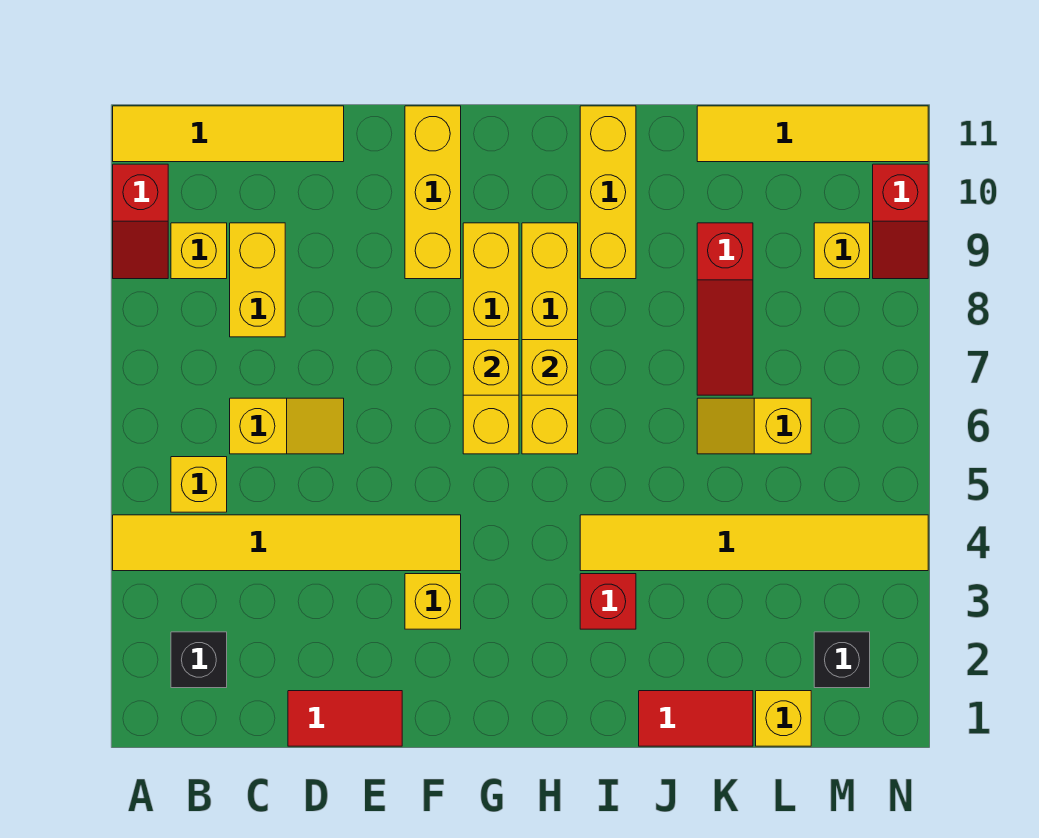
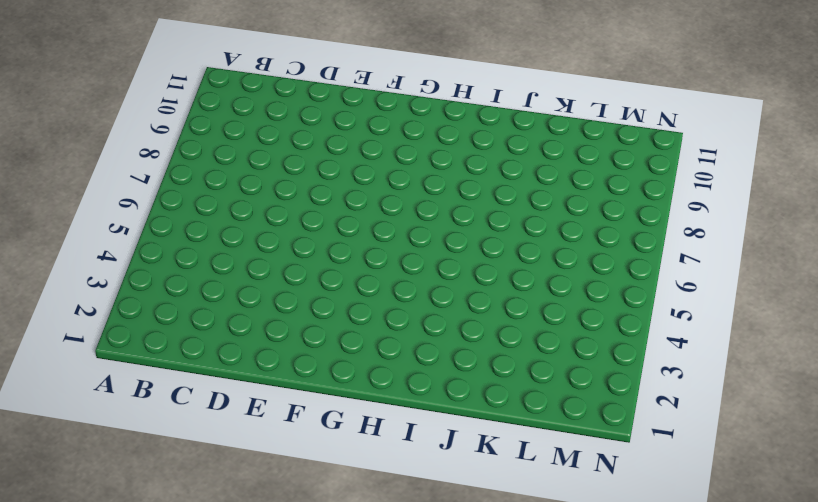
none -> yellow 1x6 tile [113,515,461,571]
none -> red 1x2 slope [113,164,168,279]
none -> yellow 1x4 tile [113,106,344,162]

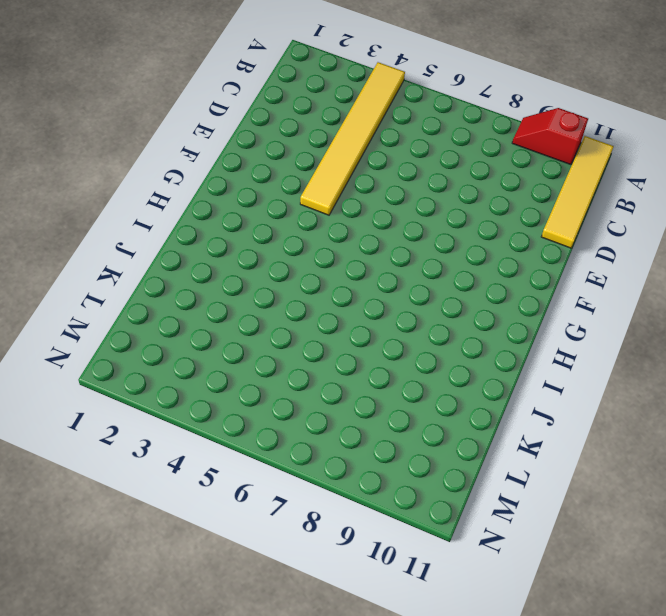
none -> black 1x1 brick [171,632,227,688]
none -> yellow 1x1 brick [171,457,227,512]
none -> yellow 1x1 brick [171,223,227,279]

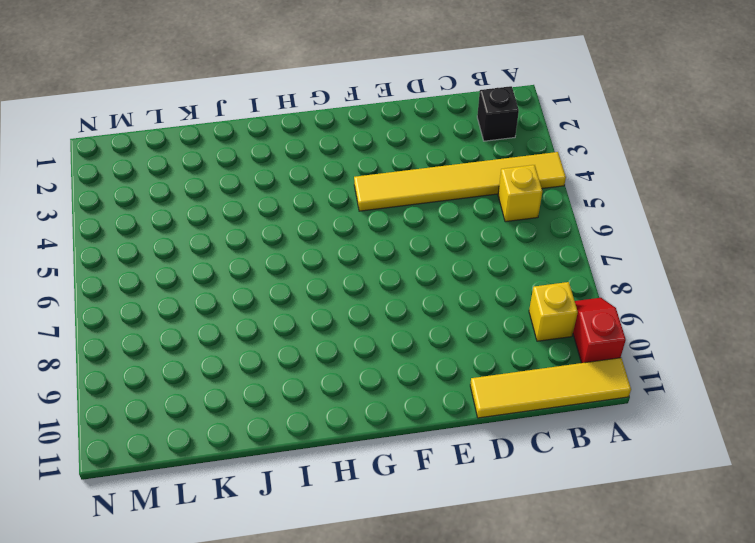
none -> yellow 1x2 slope [230,398,344,454]
none -> yellow 1x2 brick [230,223,285,337]
none -> red 1x2 tile [288,691,402,746]

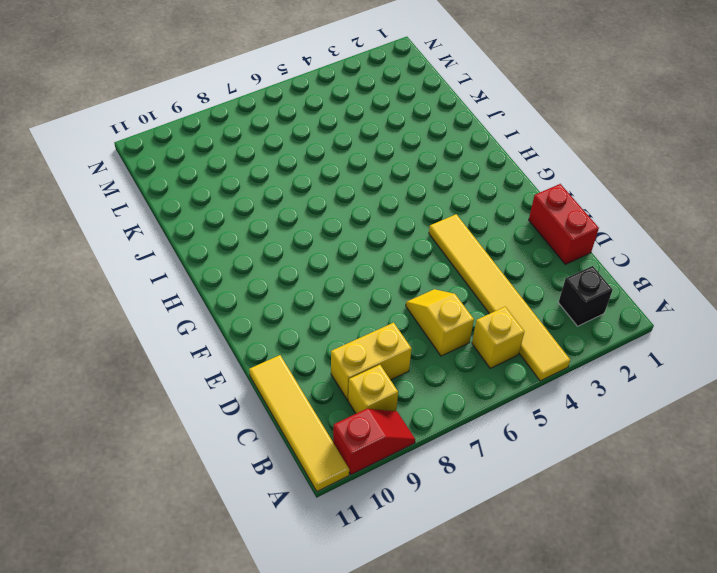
red 1x2 brick [529,184,599,264] -> red 1x2 tile [288,691,402,746]
none -> yellow 1x1 brick [405,574,461,629]
none -> yellow 1x3 brick [405,106,461,279]
none -> yellow 1x4 brick [463,223,519,454]

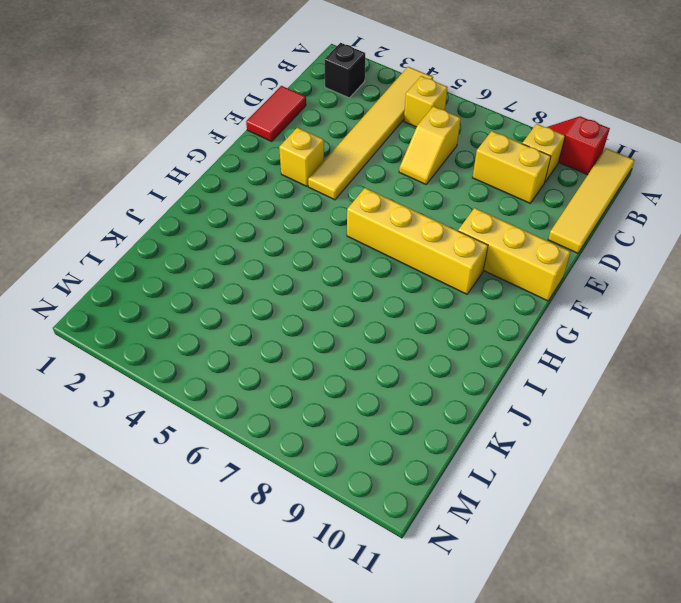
none -> yellow 1x4 brick [522,223,578,454]
none -> red 1x1 brick [580,574,636,629]
none -> yellow 1x6 tile [580,515,928,571]

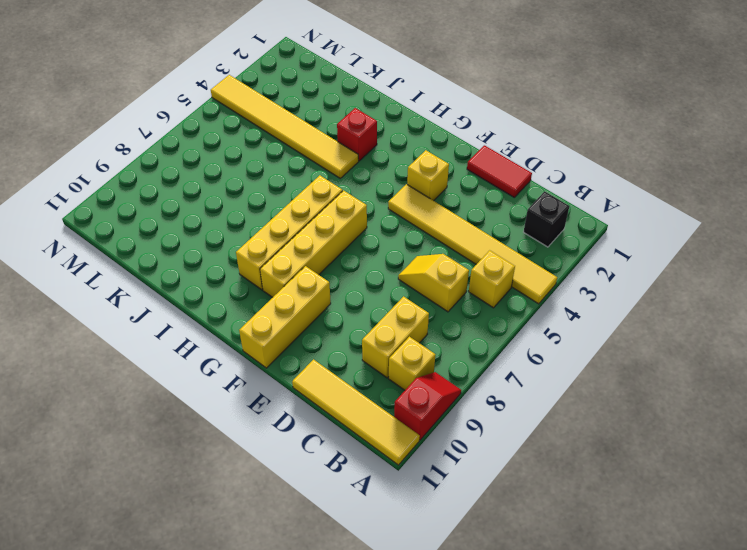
none -> yellow 1x3 brick [580,106,636,279]
none -> red 1x2 tile [639,691,753,746]
none -> yellow 1x2 slope [697,398,811,454]

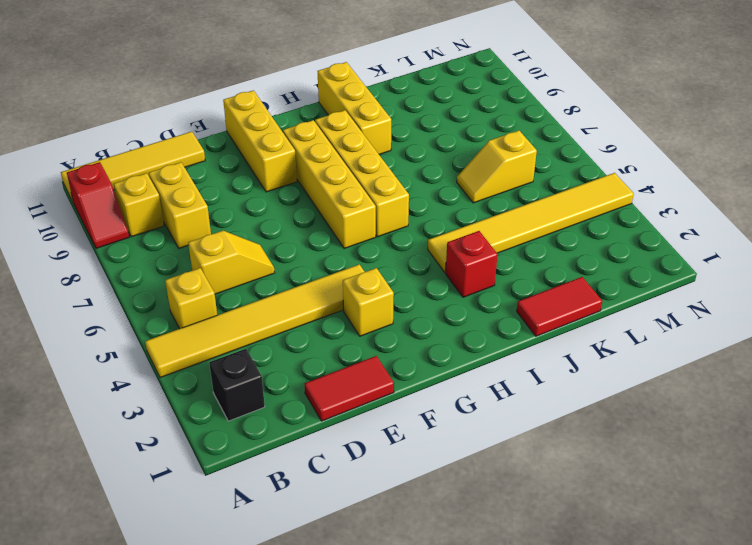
none -> red 1x3 slope [697,223,753,395]
none -> yellow 1x4 tile [697,106,928,162]
none -> yellow 1x1 brick [756,691,811,746]

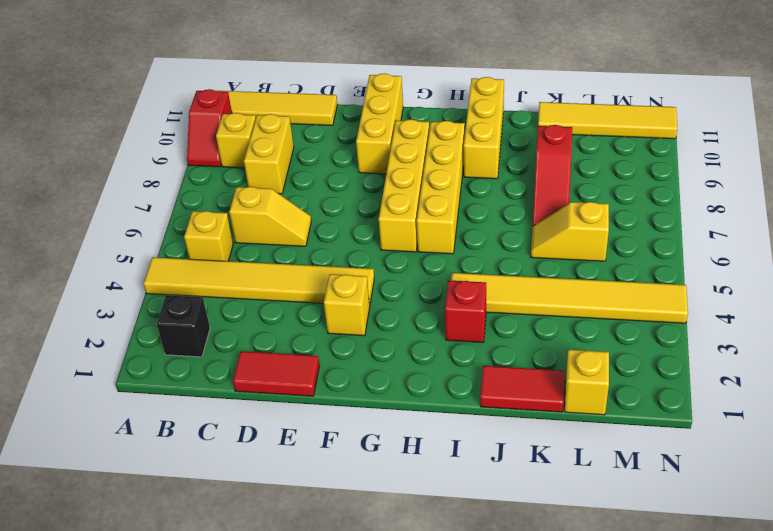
none -> black 1x1 brick [814,632,870,688]
none -> yellow 1x1 brick [814,223,870,279]
none -> red 1x2 slope [873,164,928,279]

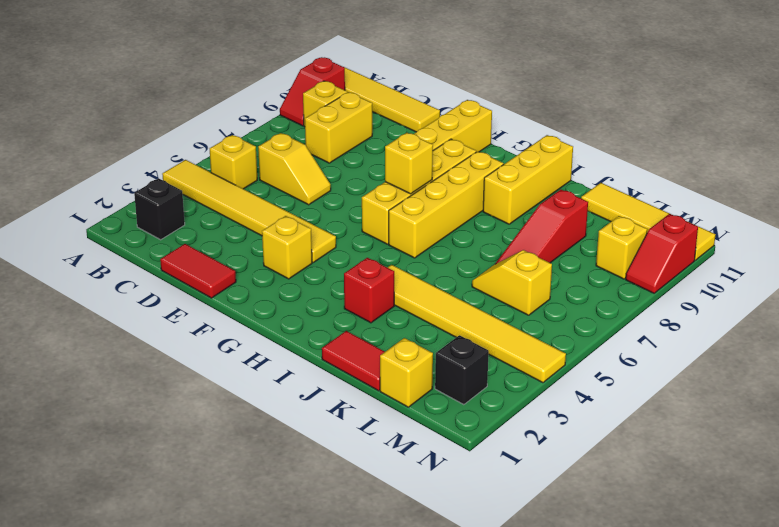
none -> yellow 1x1 brick [522,340,578,395]

